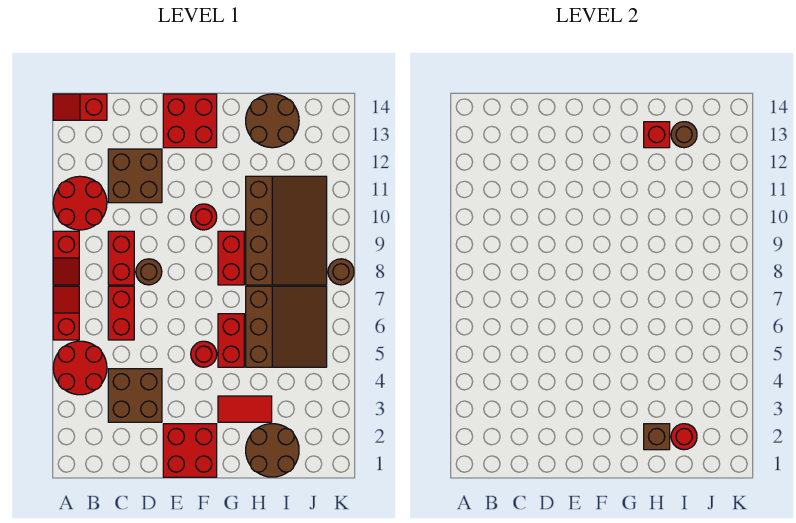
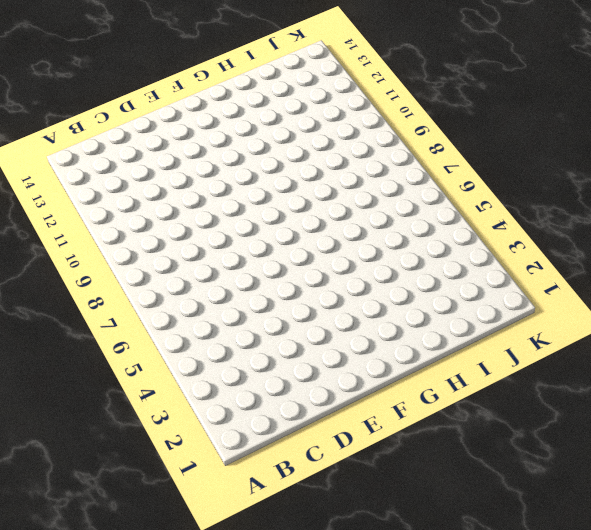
none -> red 2x2 round brick [53,341,107,395]
none -> red 1x2 slope [53,286,79,340]
none -> red 1x2 slope [53,231,79,285]

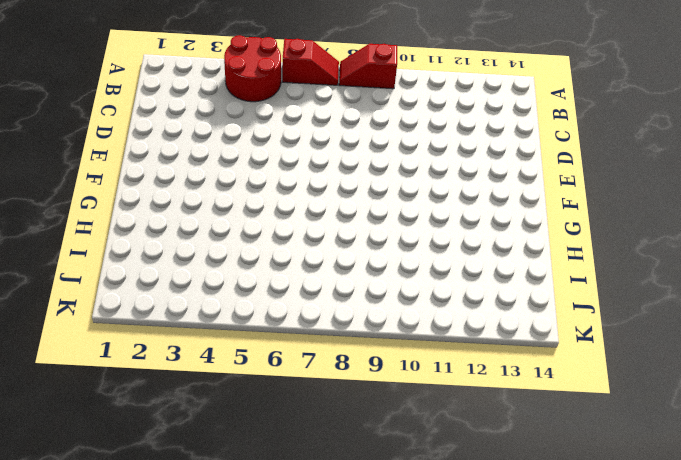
none -> red 2x2 round brick [53,176,107,230]
none -> red 1x2 slope [53,94,107,120]
none -> brown 2x2 brick [108,369,162,422]

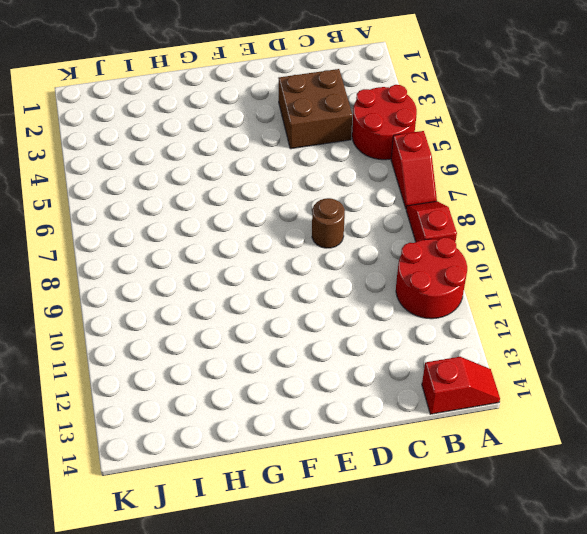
none -> red 1x2 brick [108,286,134,340]
none -> red 1x2 brick [108,231,134,285]
none -> brown 2x2 brick [108,149,162,203]

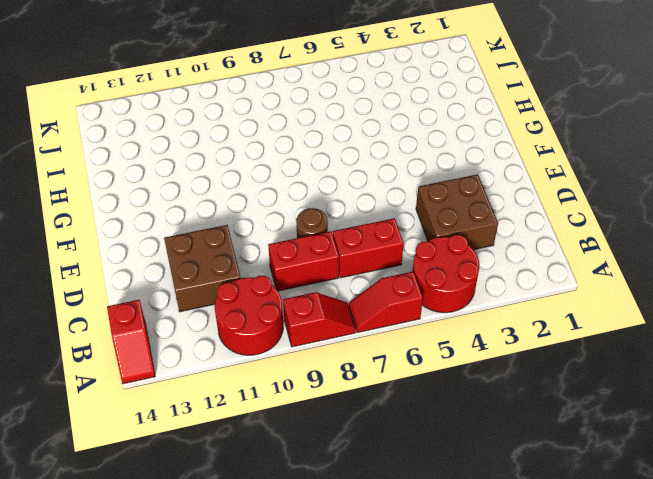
none -> red 2x2 brick [163,424,217,477]
none -> red 2x2 brick [163,94,217,148]
none -> red 1x1 round brick [191,341,217,367]

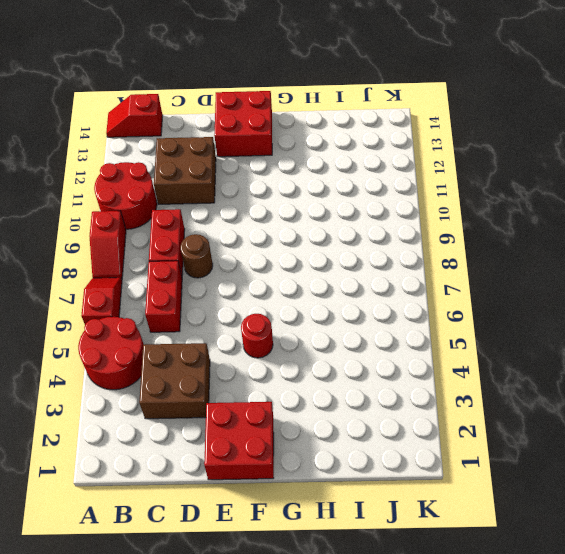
none -> red 1x1 round brick [191,204,217,230]
none -> red 1x2 tile [218,396,272,422]
none -> red 1x2 brick [218,314,244,367]

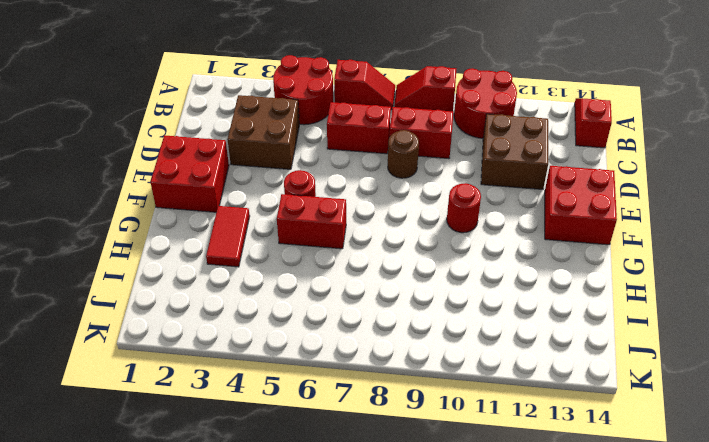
none -> red 1x2 brick [218,231,244,285]
none -> brown 2x2 round brick [246,424,299,477]
none -> brown 3x3 slope [246,286,327,367]

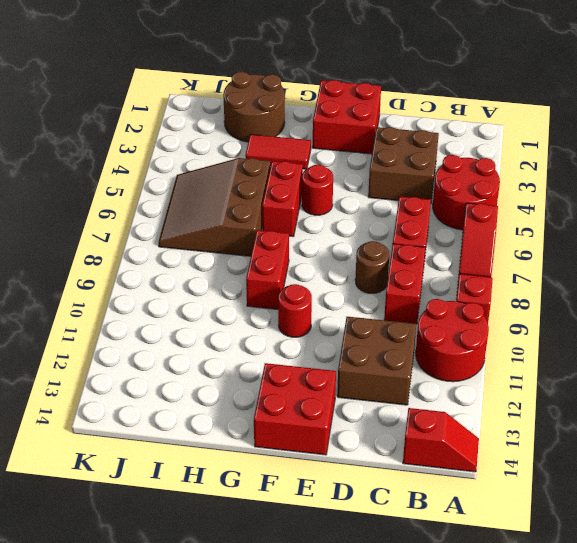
none -> brown 3x4 slope [246,176,327,285]
none -> brown 2x2 round brick [246,94,299,148]
none -> brown 1x1 round brick [328,259,354,285]

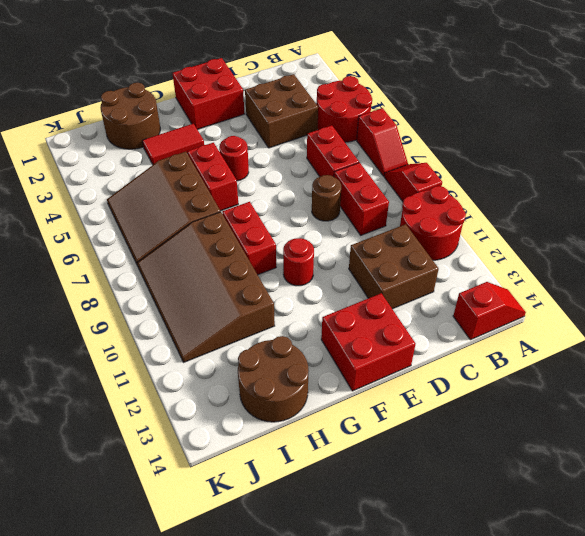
none -> brown 1x1 round brick [328,259,354,285]
none -> brown 1x1 brick [644,424,670,450]
none -> red 1x1 brick [644,122,670,148]

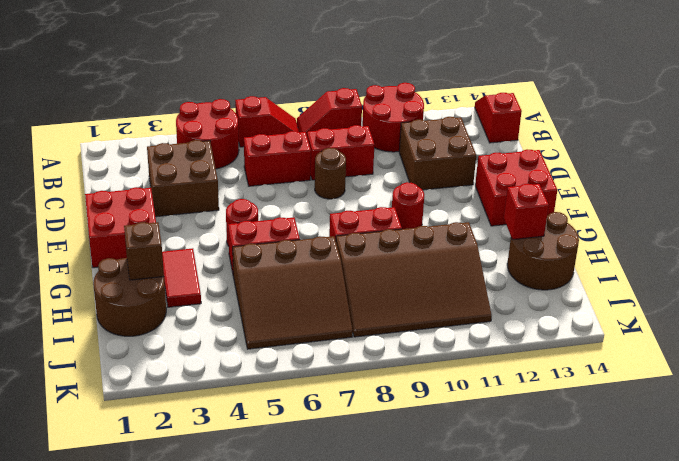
none -> brown 1x1 round brick [328,259,354,285]
none -> red 1x1 round brick [671,424,697,450]
none -> brown 1x1 round brick [671,122,697,148]

